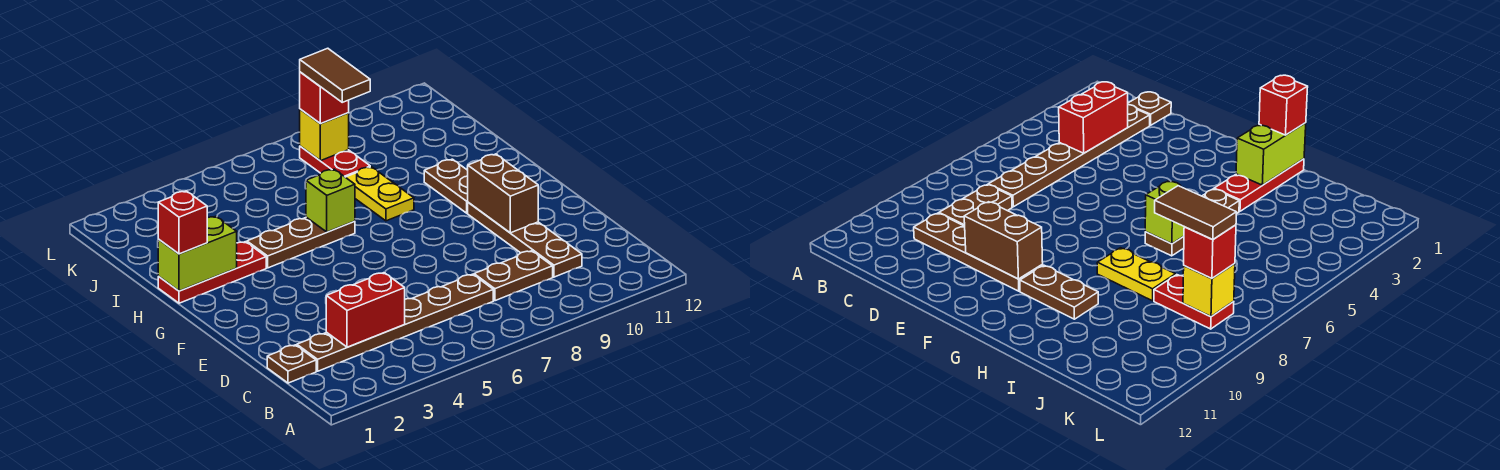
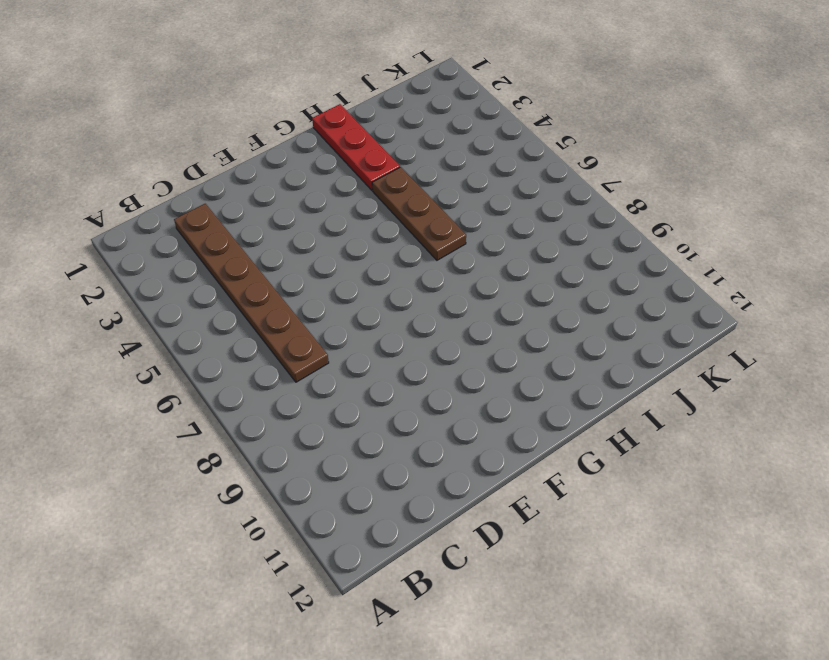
none -> brown 1x1 plate [267,345,316,383]
none -> brown 1x2 plate [474,251,553,301]
none -> brown 1x4 plate [468,202,582,277]

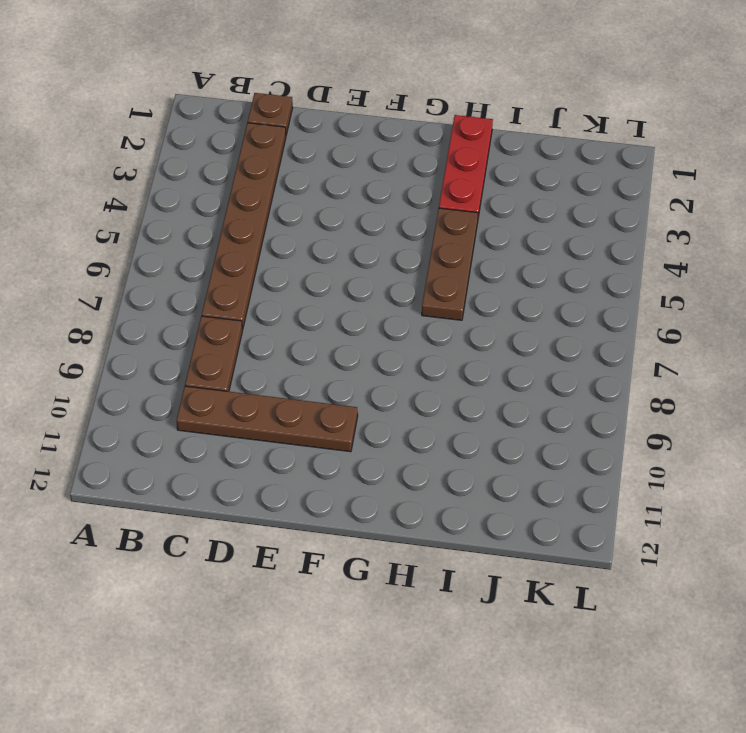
none -> brown 1x2 plate [424,159,468,213]
none -> yellow 1x2 plate [346,167,414,221]
none -> red 1x2 plate [300,146,370,177]

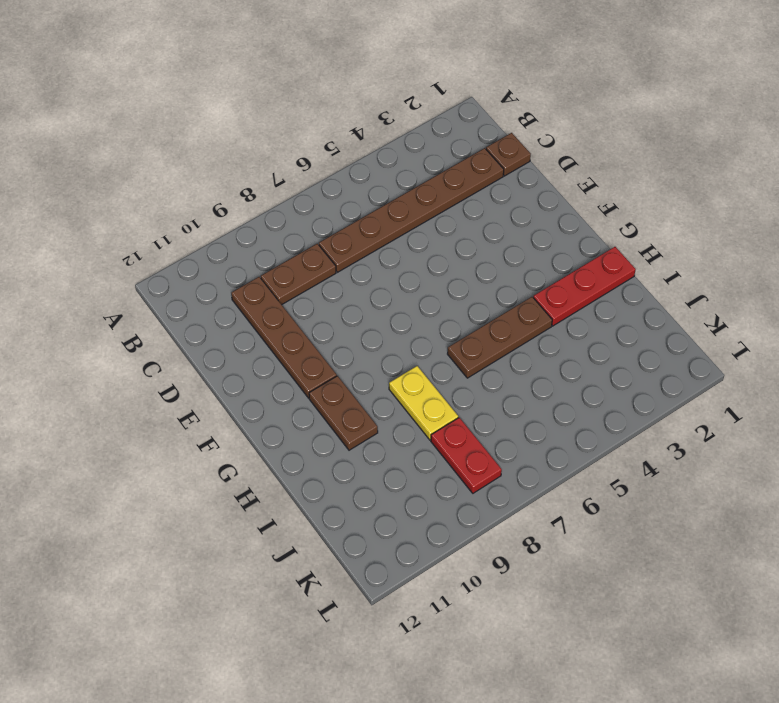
none -> red 1x2 brick [326,273,405,347]
none -> brown 1x2 brick [467,154,538,233]
none -> lime 1x2 brick [158,216,237,291]

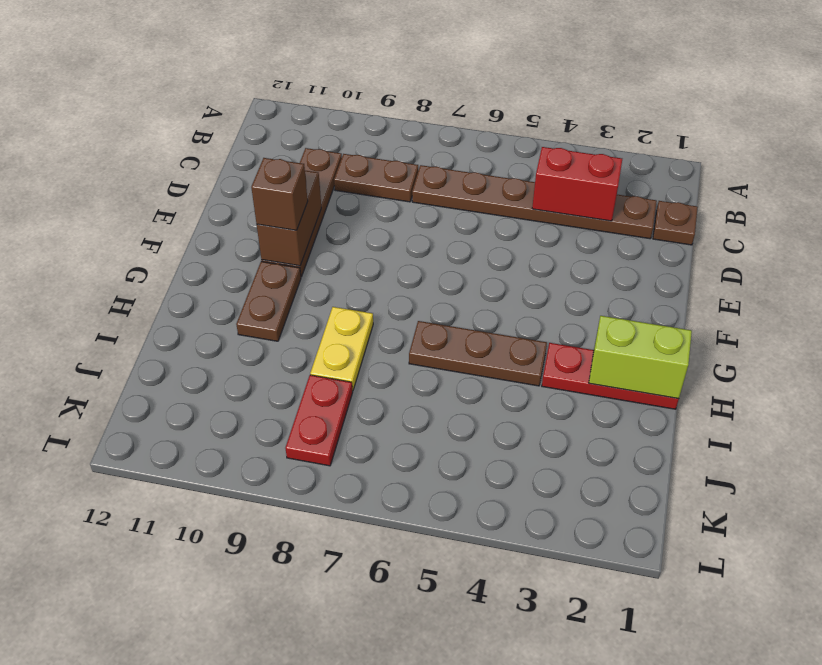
brown 1x1 brick [251,158,308,230] -> none
none -> lime 1x1 brick [306,169,355,232]
none -> yellow 1x1 brick [300,109,349,161]
none -> red 1x1 brick [158,191,207,254]

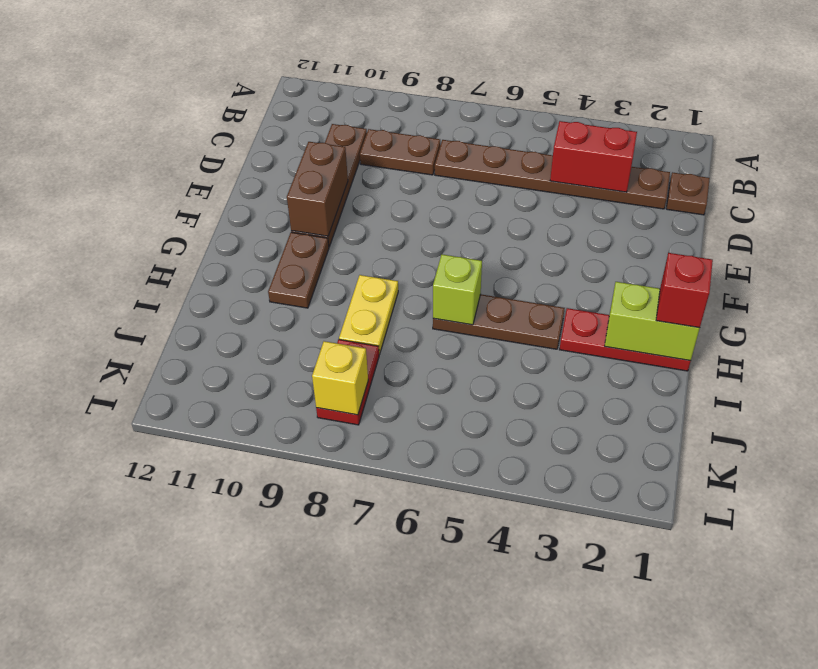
none -> red 1x1 brick [300,72,349,124]
none -> brown 1x2 tile [300,48,370,102]

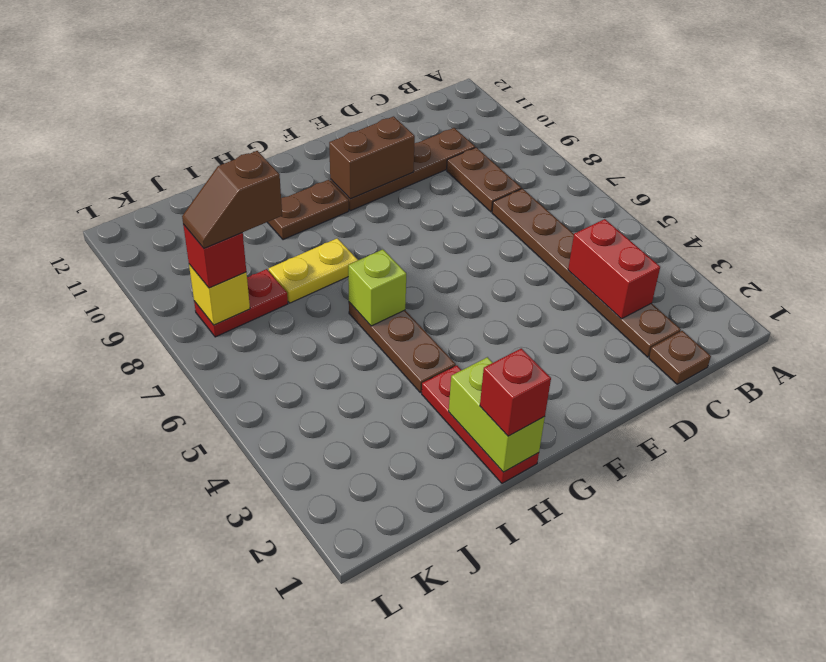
brown 1x2 slope [182,151,282,249] -> brown 1x2 tile [300,48,370,102]

